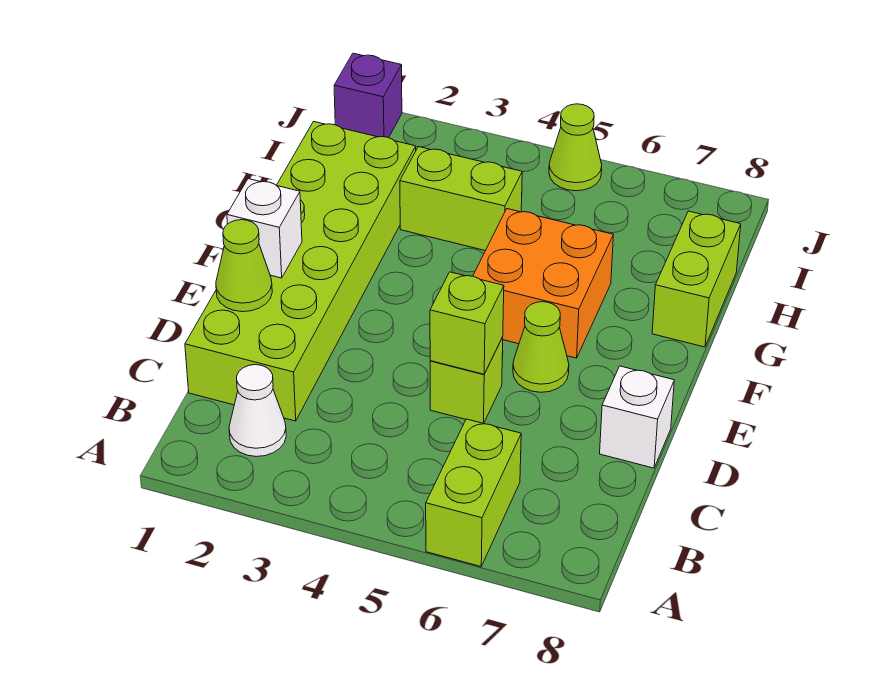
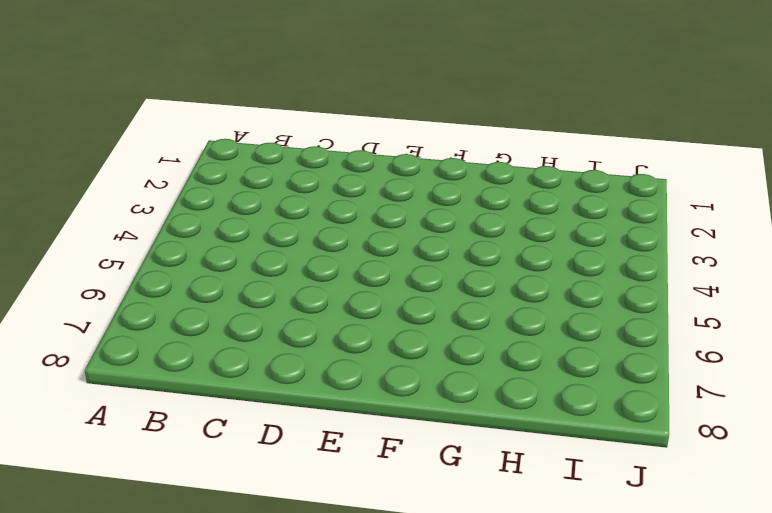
none -> lime 1x2 brick [426,419,521,566]
none -> white 1x1 cone [229,365,286,457]
none -> lime 2x6 brick [185,122,416,421]

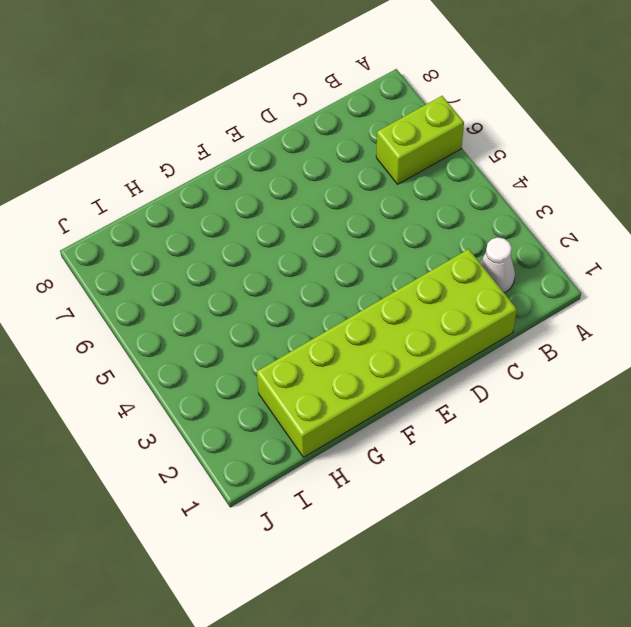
none -> lime 1x1 brick [430,338,503,423]
none -> white 1x1 brick [600,366,674,468]
none -> lime 1x1 cone [513,302,569,392]

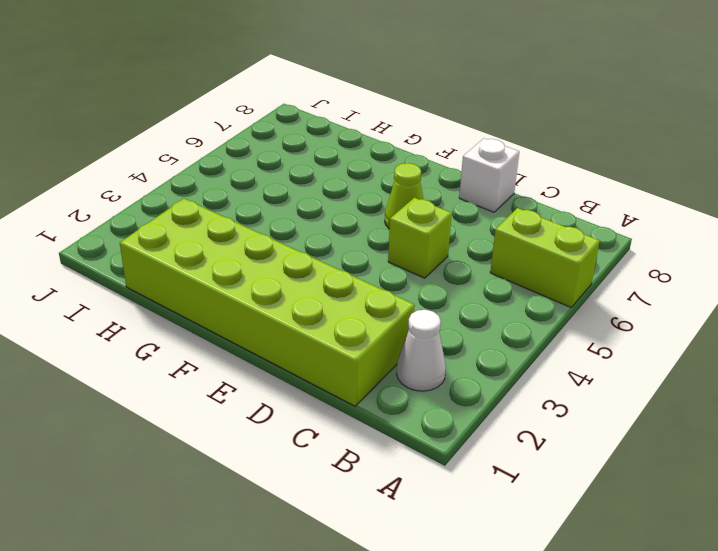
none -> orange 2x2 brick [473,209,613,358]
none -> lime 1x2 brick [652,211,741,347]
none -> lime 1x2 brick [400,147,522,251]

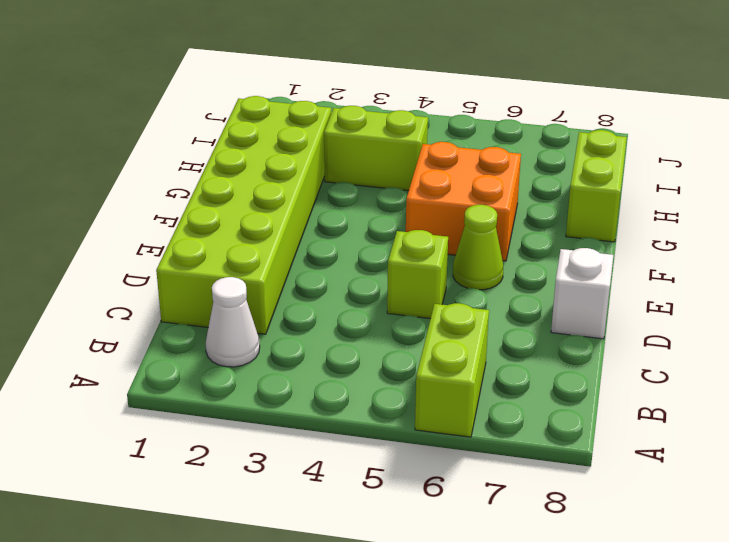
none -> purple 1x1 brick [334,53,402,138]
none -> lime 1x1 cone [549,104,602,191]
none -> lime 1x1 cone [216,220,272,312]

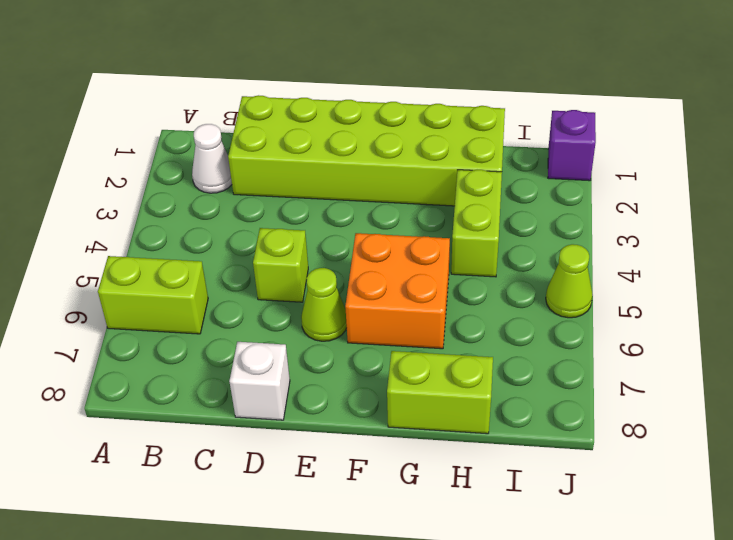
none -> lime 1x1 cone [216,220,272,312]
none -> lime 1x1 brick [430,272,504,374]
none -> white 1x1 brick [227,179,302,278]

